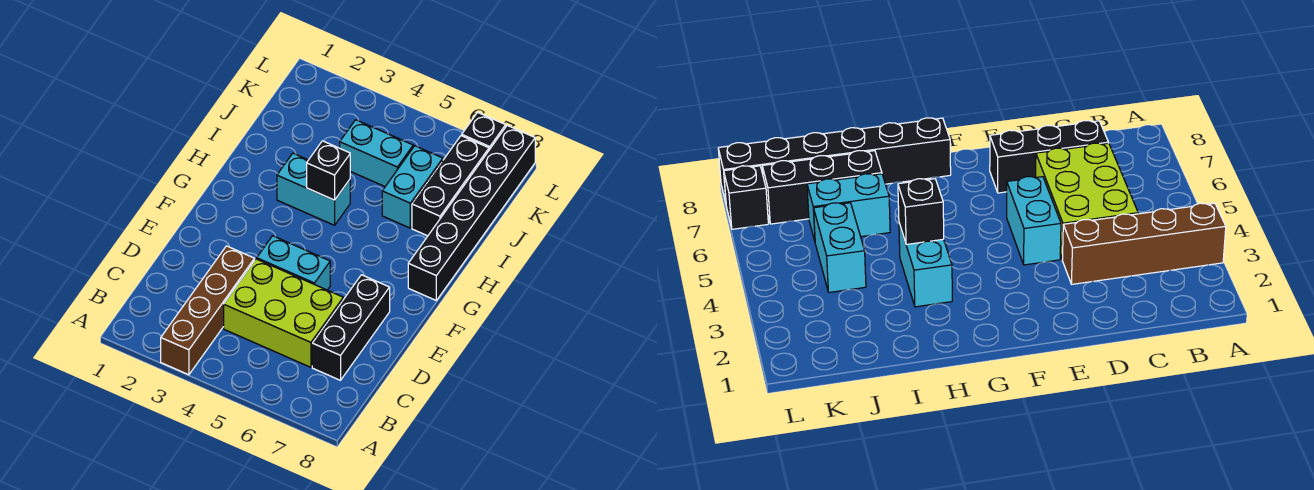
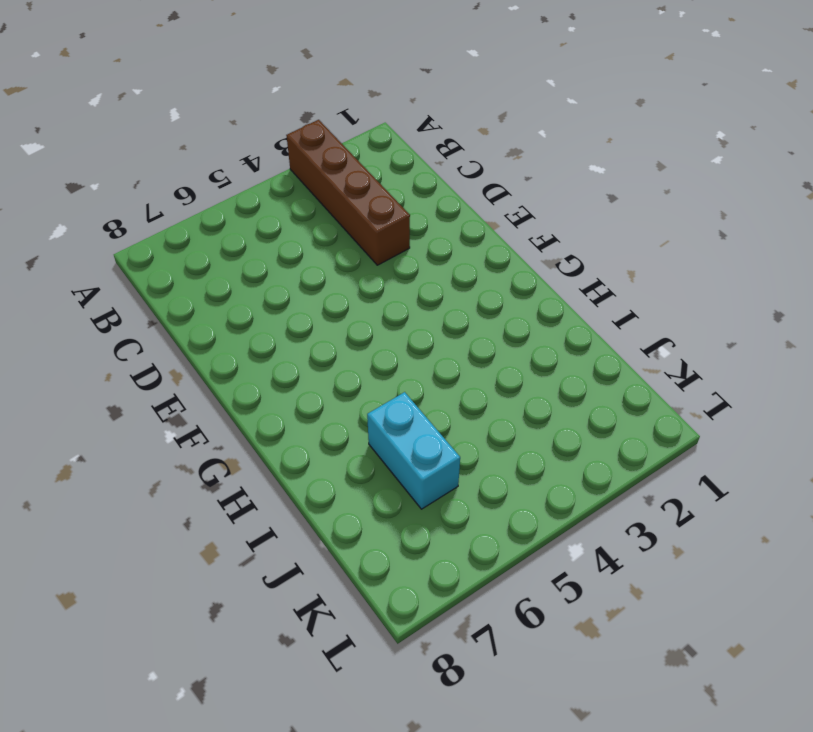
none -> lime 2x3 brick [224,259,343,367]
none -> black 1x3 brick [312,275,390,380]

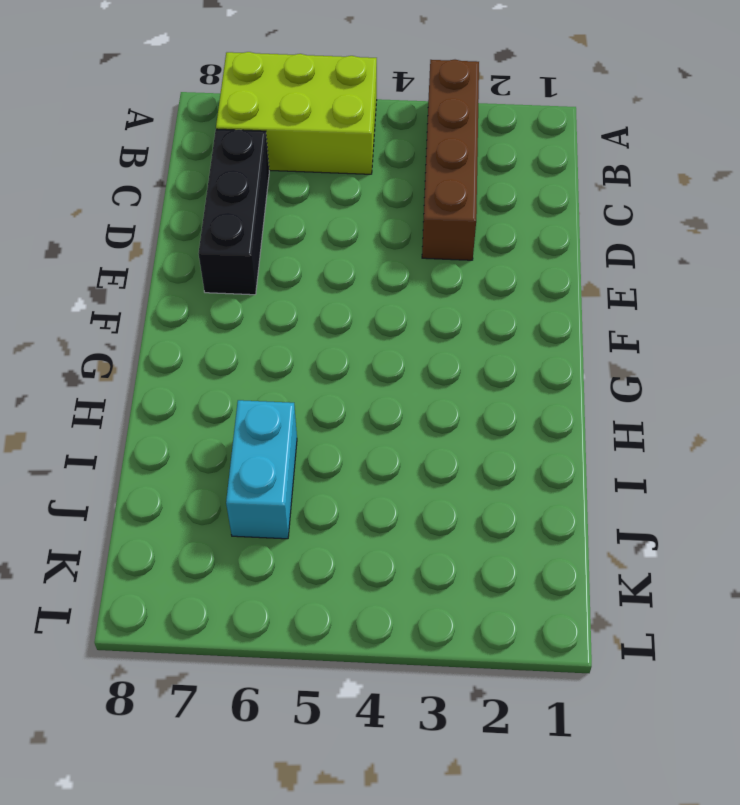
lime 2x3 brick [216,52,377,174] -> lime 2x3 brick moved to [224,259,343,367]
none -> cyan 1x2 brick [257,236,330,290]
none -> black 1x6 brick [408,125,535,300]

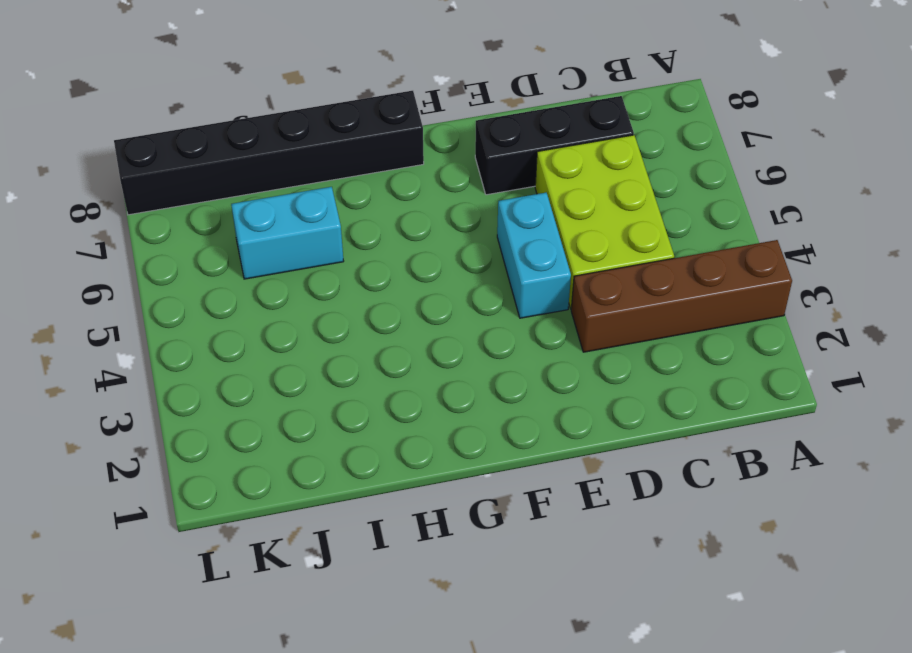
none -> cyan 1x2 brick [277,153,350,225]
none -> black 1x3 brick [412,136,489,236]

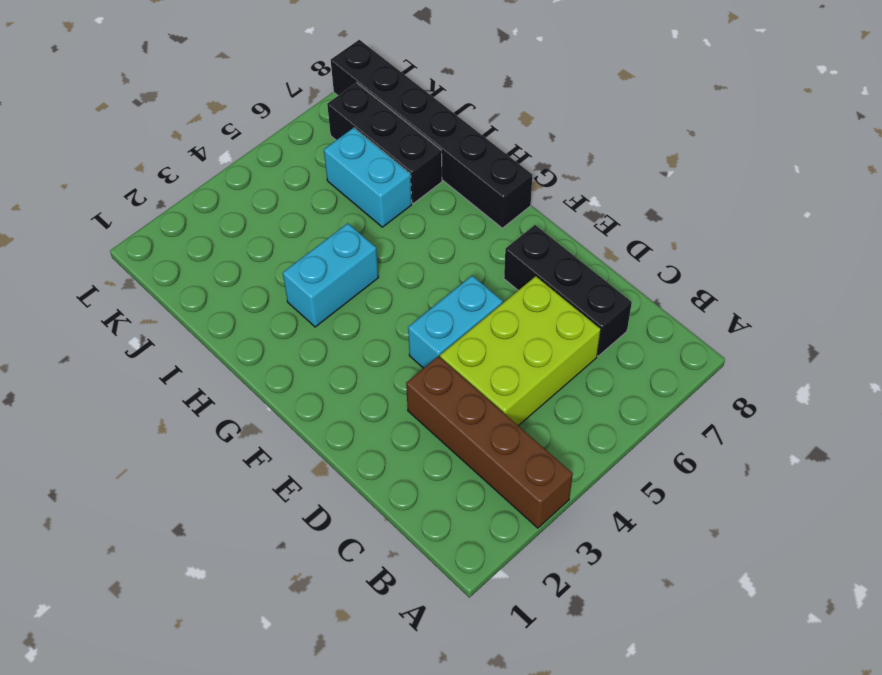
none -> cyan 1x2 brick [340,120,413,186]
none -> black 1x1 brick [462,112,506,150]

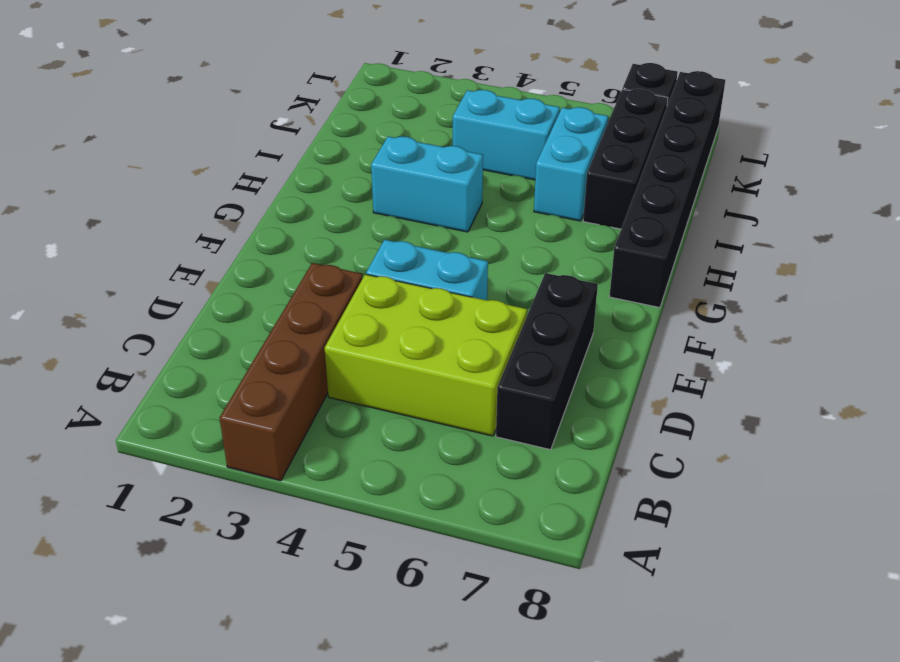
none -> black 1x1 brick [307,141,350,200]

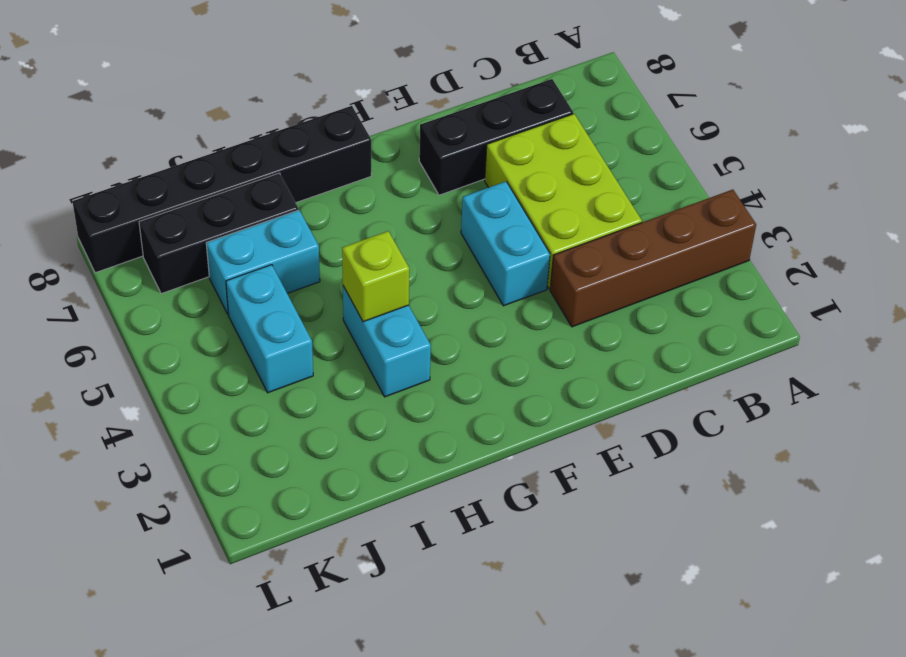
lime 1x1 brick [342,231,409,322] -> black 1x1 brick [307,141,350,200]
none -> black 1x1 brick [462,112,506,150]

